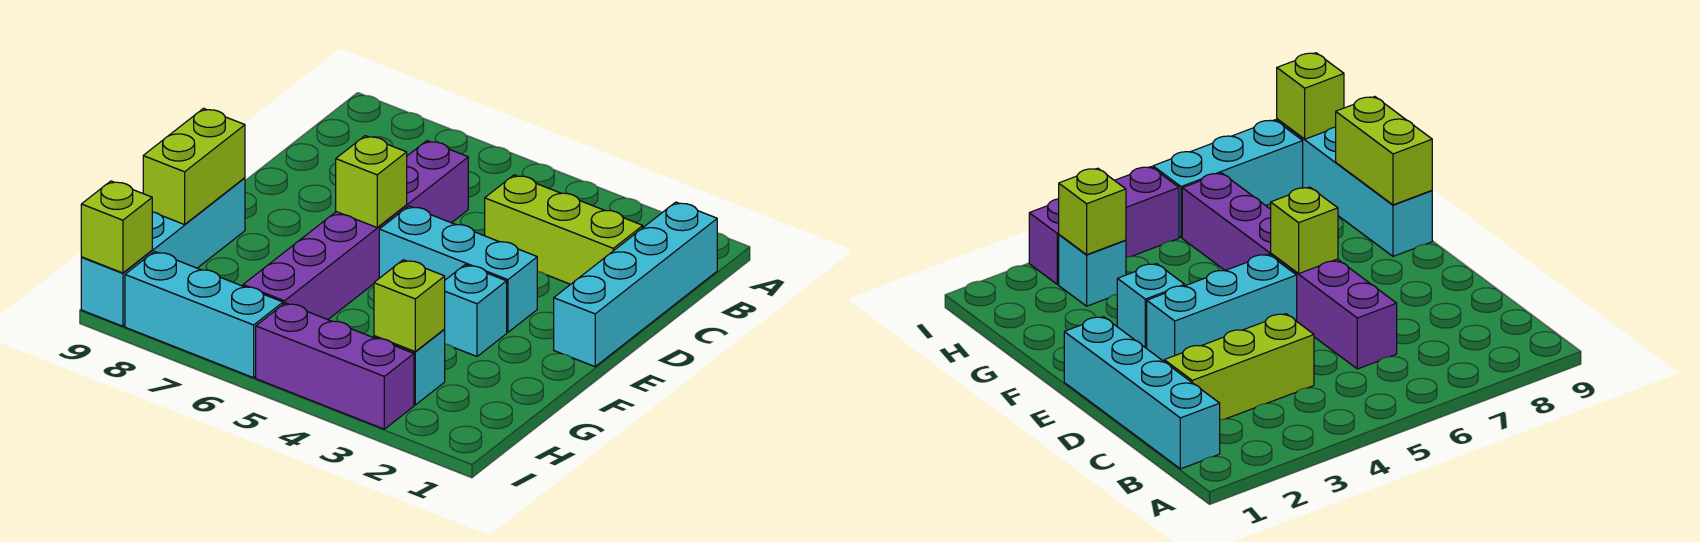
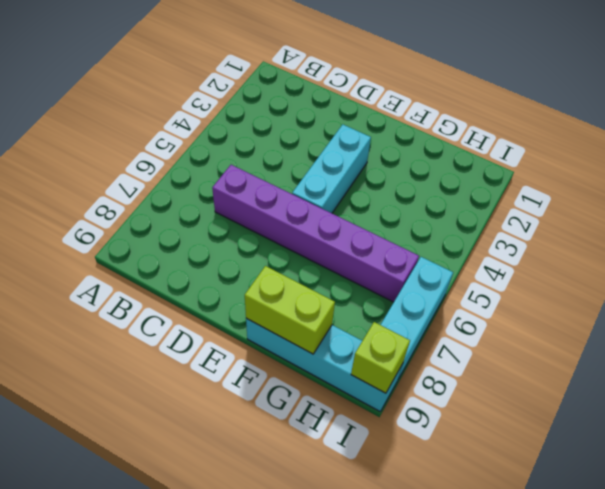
none -> cyan 1x4 brick [554,202,717,367]
none -> lime 1x3 brick [485,175,643,284]
none -> cyan 1x1 brick [444,265,507,356]

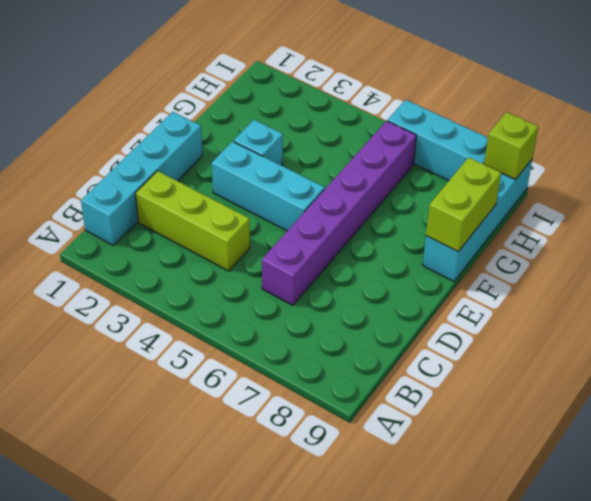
none -> cyan 1x1 brick [374,330,445,405]
none -> purple 1x3 brick [256,303,414,429]
none -> lime 1x1 brick [336,136,407,228]

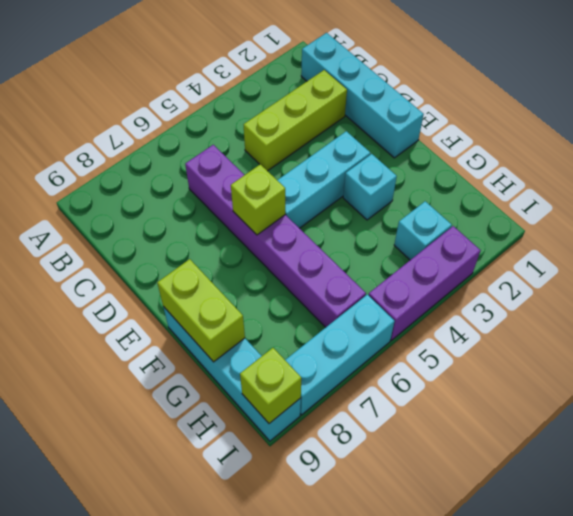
none -> lime 1x1 brick [374,260,445,351]

